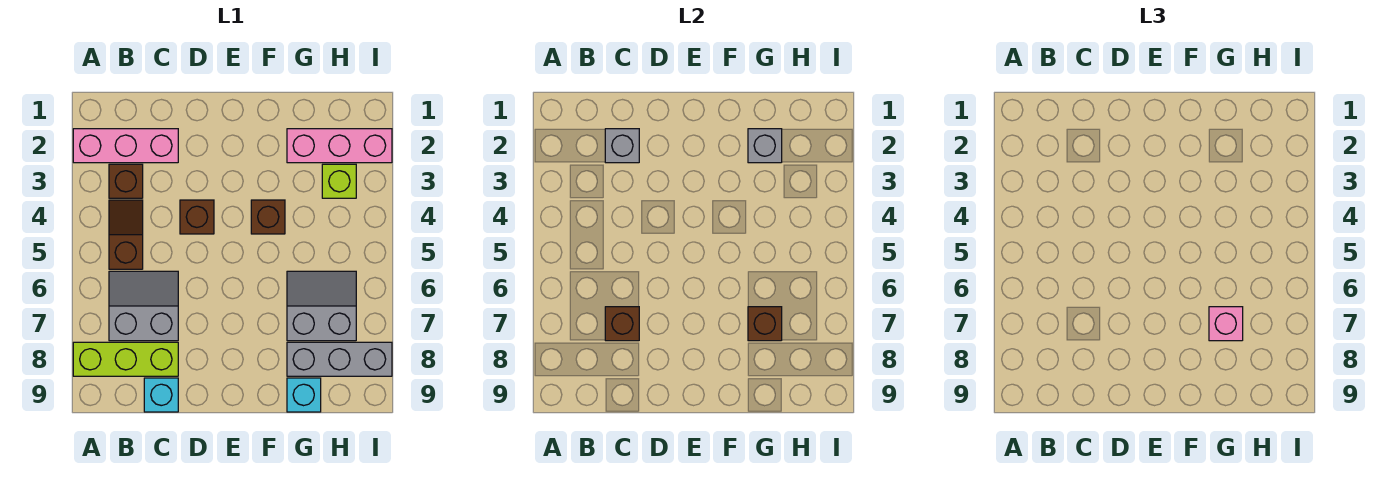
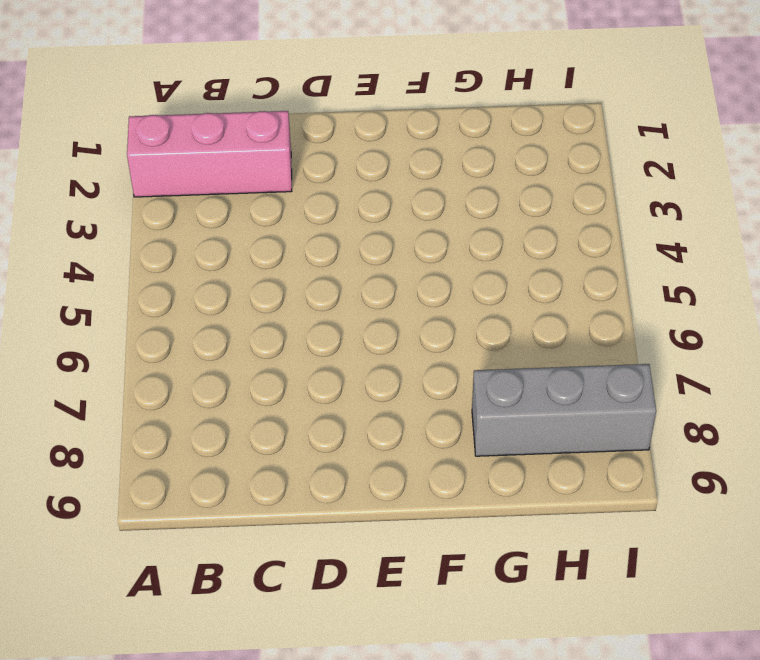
none -> lime 1x3 brick [73,342,178,376]
none -> brown 1x1 brick [109,164,143,198]
none -> brown 1x2 slope [109,200,143,269]

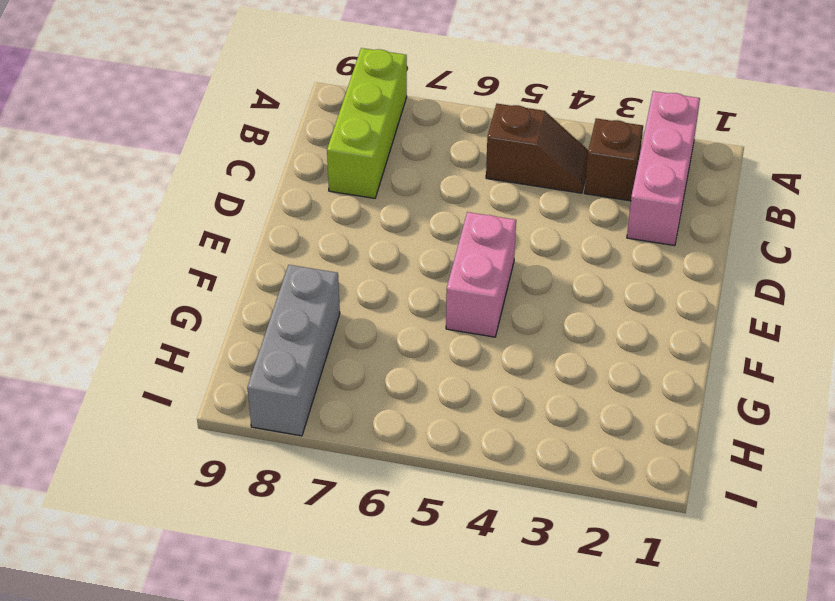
pink 1x2 brick [446,212,516,337] -> none
none -> grey 2x2 slope [109,271,178,341]
none -> cyan 1x1 brick [144,378,178,412]
none -> brown 1x1 brick [180,200,214,234]

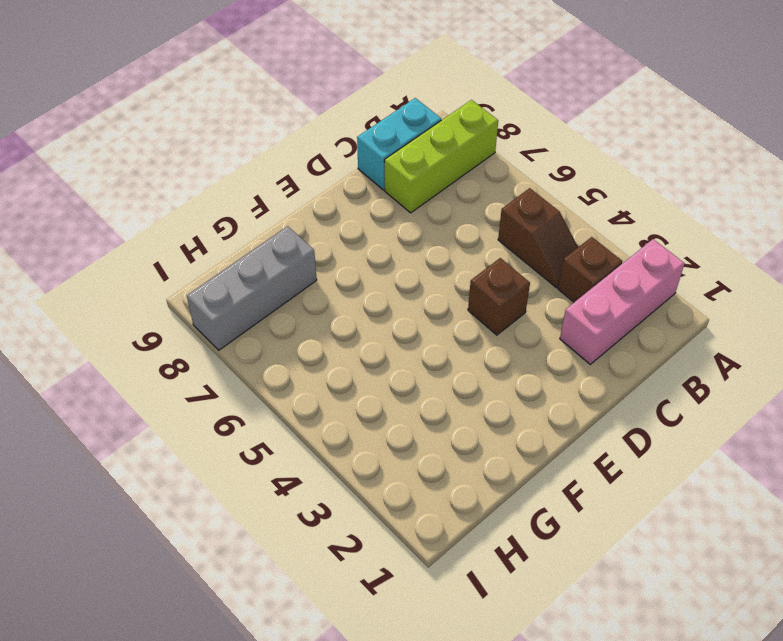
cyan 1x2 brick [357,98,441,190] -> cyan 1x1 brick [144,378,178,412]
none -> grey 2x2 slope [109,271,178,341]
none -> brown 1x1 brick [251,200,285,234]
none -> pink 1x3 brick [287,129,392,163]

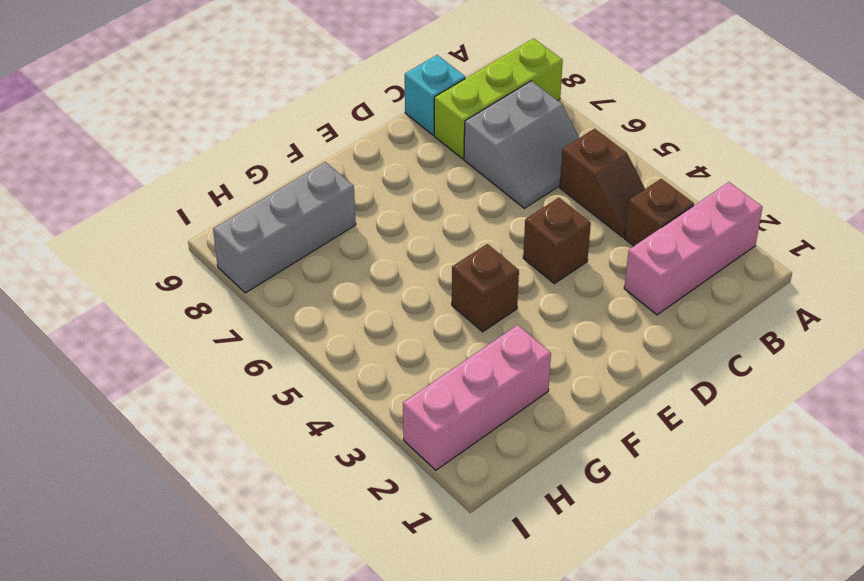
none -> grey 2x2 slope [287,271,356,341]
none -> cyan 1x1 brick [287,378,321,412]
none -> lime 1x1 brick [322,164,356,198]

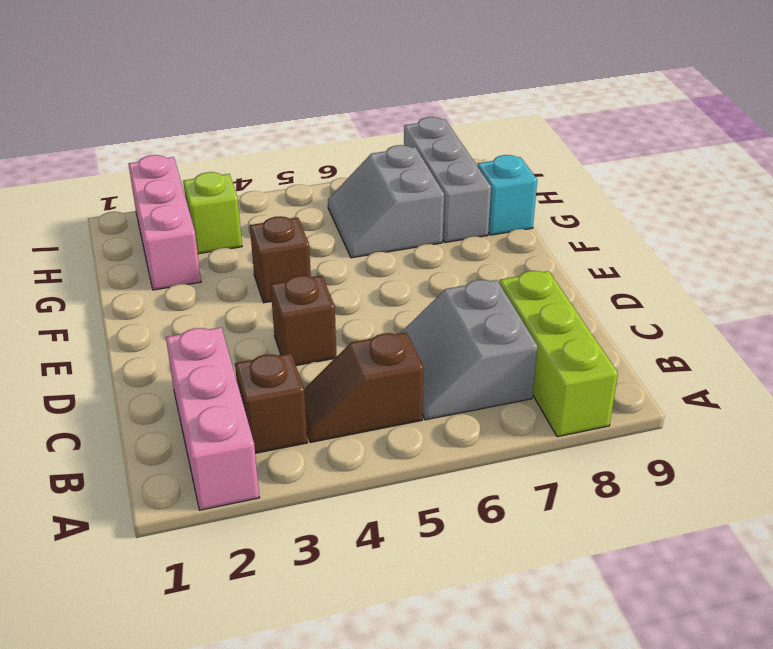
none -> cyan 1x1 brick [144,378,178,412]
none -> grey 1x1 brick [605,129,639,163]
none -> brown 1x1 brick [605,307,639,341]

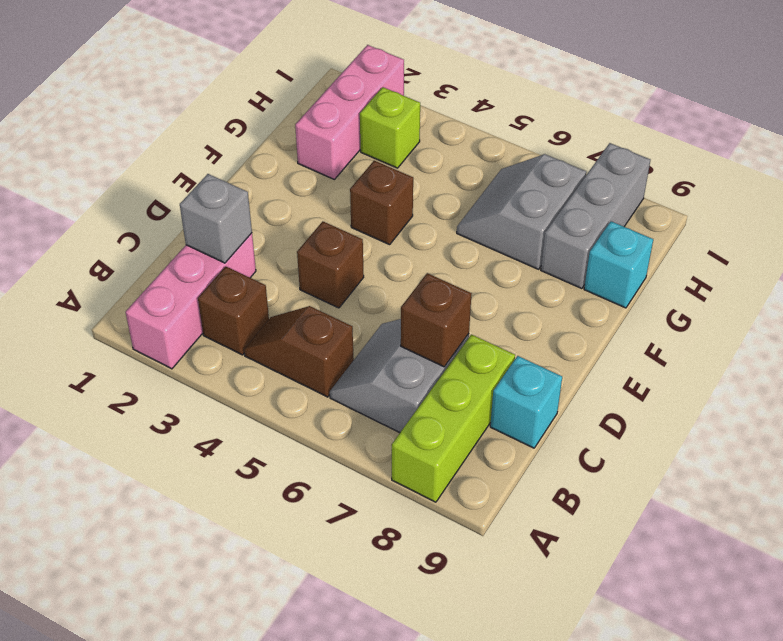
none -> grey 1x1 brick [748,129,782,163]
none -> brown 1x1 brick [748,307,782,341]
none -> pink 1x1 brick [1209,307,1243,341]

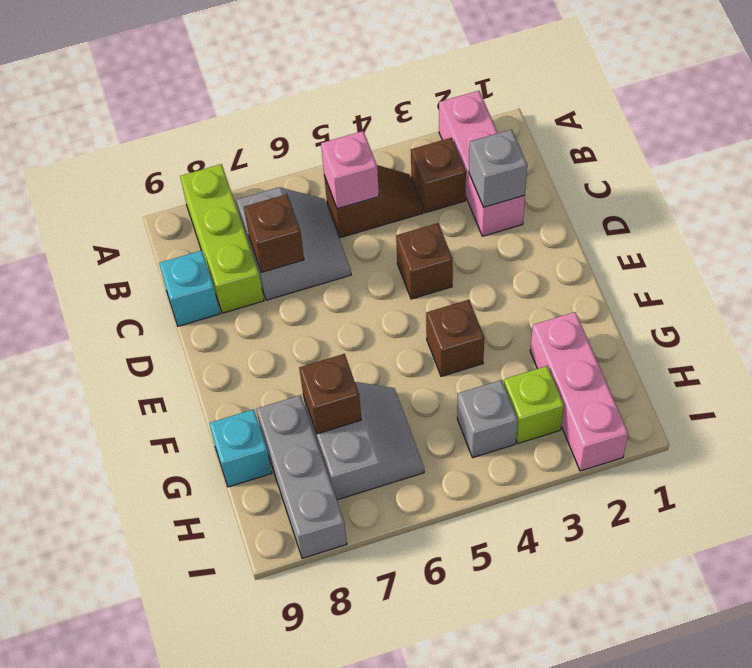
pink 1x1 brick [321,131,379,209] -> pink 1x1 brick moved to [1209,307,1243,341]
grey 1x1 brick [457,380,518,458] -> grey 1x1 brick moved to [748,129,782,163]

